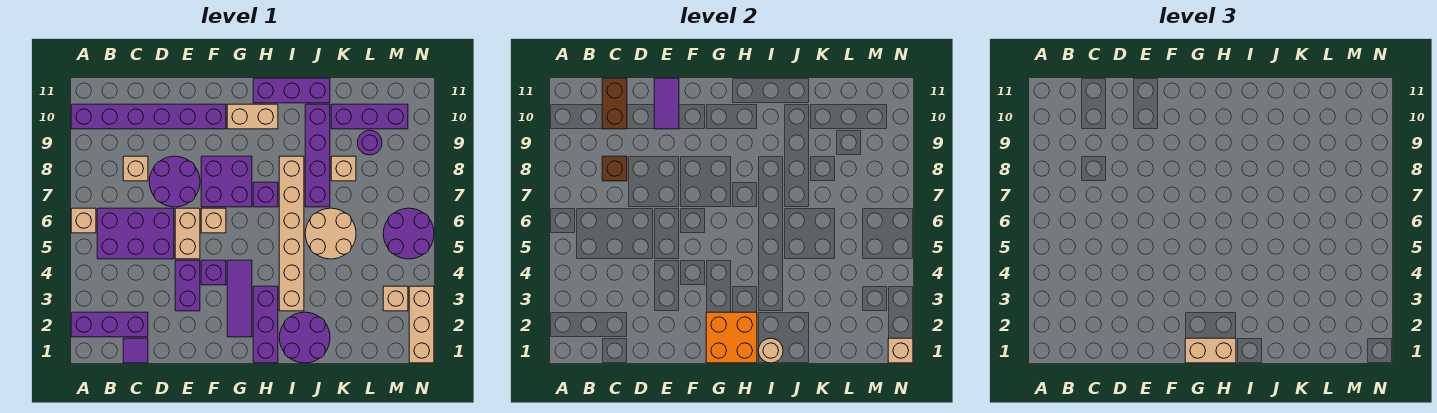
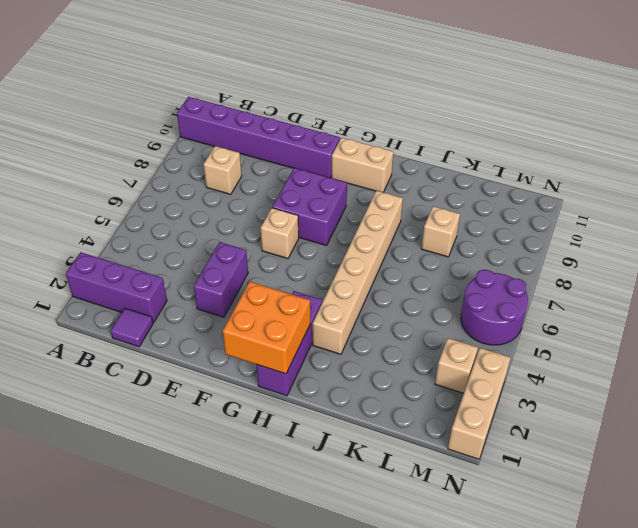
none -> tan 1x1 brick [71,208,96,233]
none -> purple 2x3 brick [97,208,174,259]
none -> purple 2x2 round brick [149,156,200,207]
none -> tan 1x2 brick [175,208,200,259]

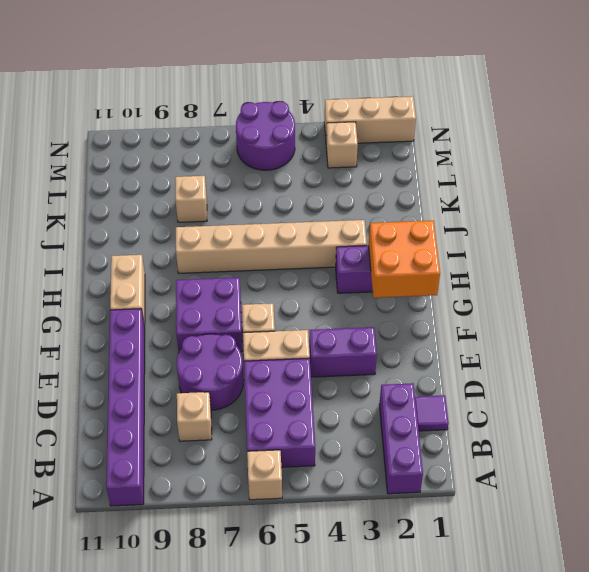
none -> purple 1x1 brick [201,260,226,285]
none -> purple 1x3 tile [227,260,252,337]
none -> purple 1x1 brick [253,182,278,207]
none -> purple 1x3 brick [253,78,330,103]

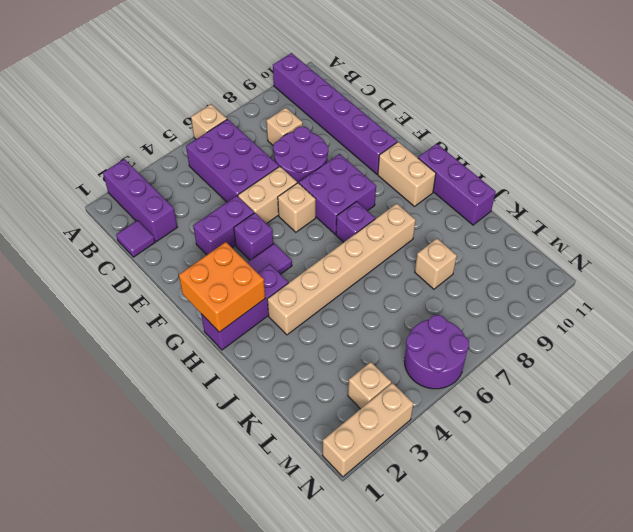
none -> purple 2x2 round brick [279,312,330,363]
none -> tan 2x2 round brick [305,208,356,259]
none -> purple 1x4 brick [305,104,330,207]
none -> purple 1x3 brick [331,104,408,129]

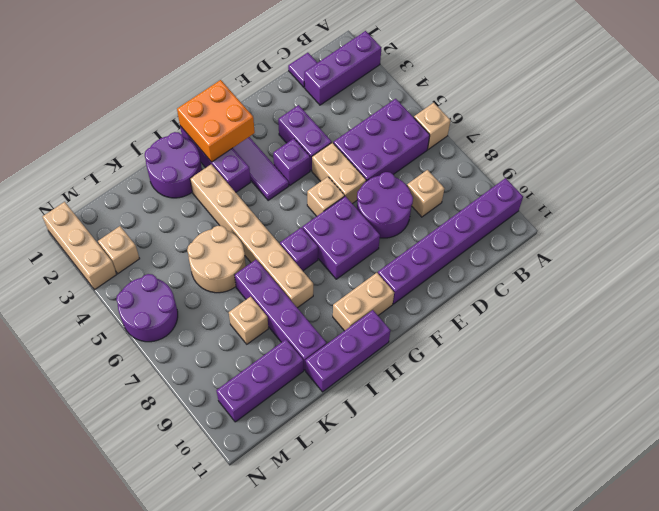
none -> purple 1x1 round brick [357,130,382,155]
none -> brown 1x1 brick [602,156,627,181]
none -> brown 1x2 brick [602,78,627,129]
none -> purple 1x2 tile [654,78,679,129]

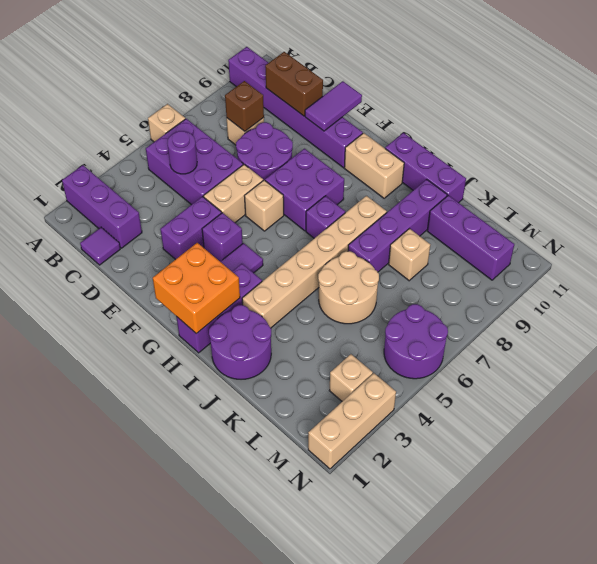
purple 1x1 round brick [167,131,197,174] -> purple 1x1 round brick moved to [357,130,382,155]
brown 1x2 brick [265,52,323,116] -> brown 1x2 brick turned to [602,78,627,129]
none -> tan 1x1 round brick [758,338,783,363]
none -> tan 1x1 brick [888,338,913,363]
none -> tan 1x2 brick [1185,338,1236,363]

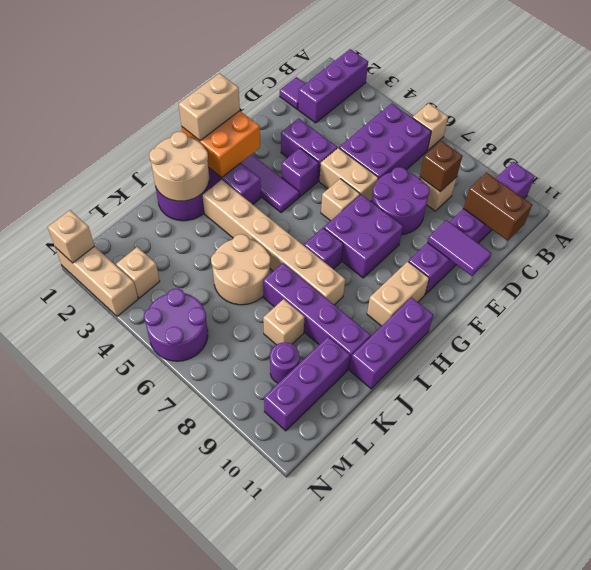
tan 2x2 round brick [149,132,209,201] -> tan 1x1 round brick [758,338,783,363]

